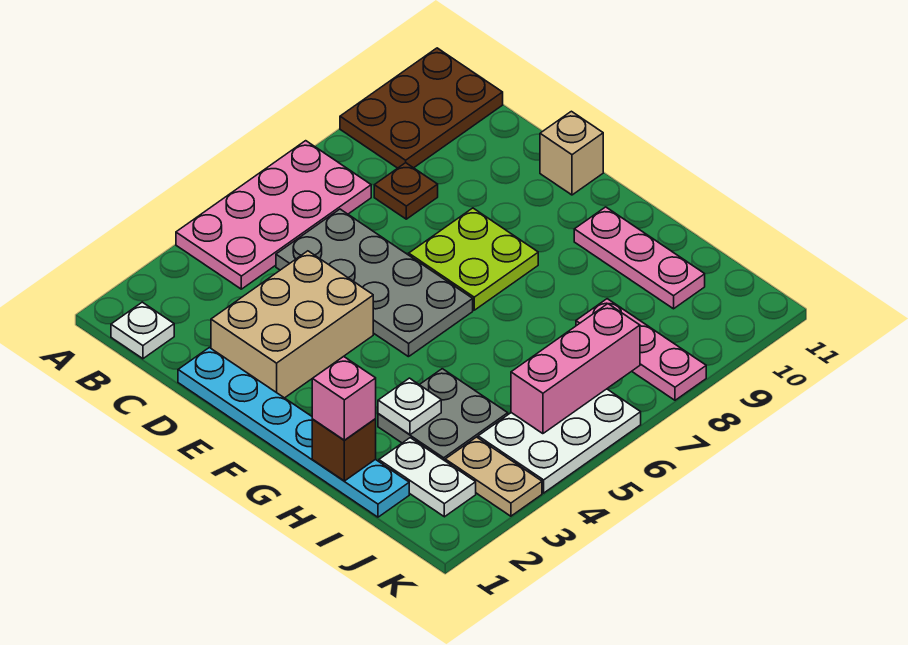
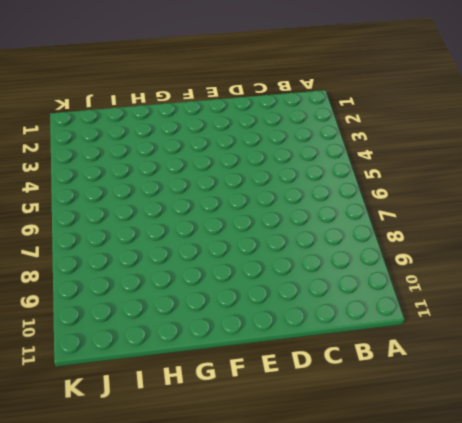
none -> pink 2x4 plate [176,141,371,289]
none -> brown 2x3 plate [340,48,503,168]
none -> white 1x1 plate [111,302,174,359]

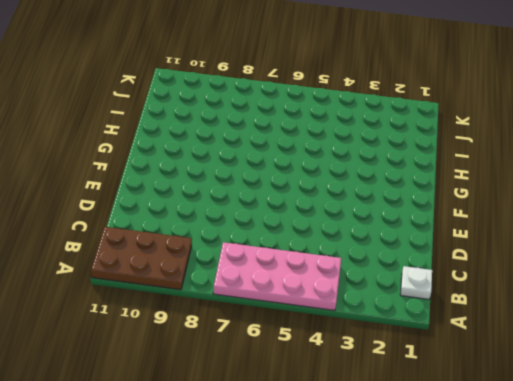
none -> grey 2x4 plate [276,209,473,357]
none -> brown 1x1 plate [374,163,438,219]
none -> cyan 1x6 plate [178,348,409,517]

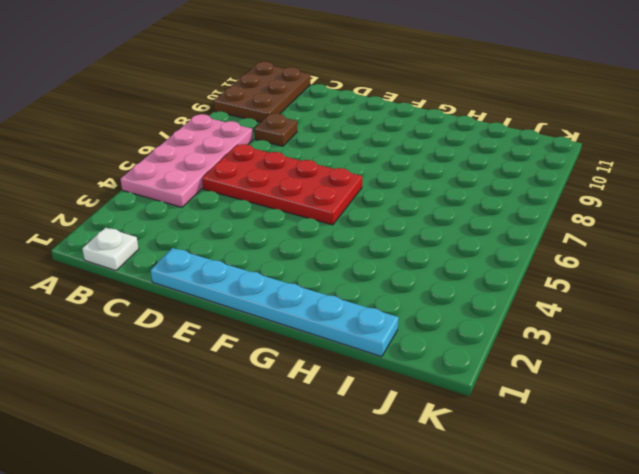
red 2x4 plate [202,144,362,225] -> grey 2x4 plate [276,209,473,357]
none -> tan 2x3 brick [211,251,373,398]
none -> lime 2x2 plate [409,208,538,310]
none -> tan 1x1 brick [540,111,603,195]

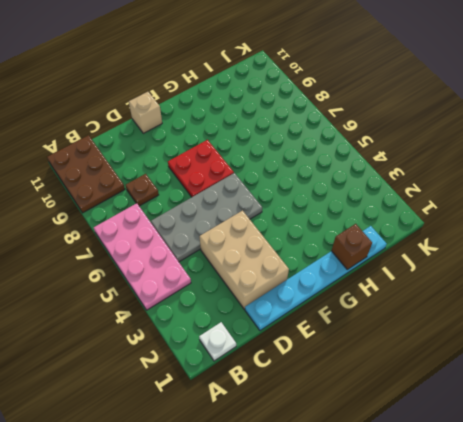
red 2x2 plate [168,140,234,197] -> lime 2x2 plate [409,208,538,310]
none -> pink 1x3 plate [574,207,705,309]
none -> grey 2x2 plate [378,369,508,461]
none -> white 1x2 plate [379,438,476,517]

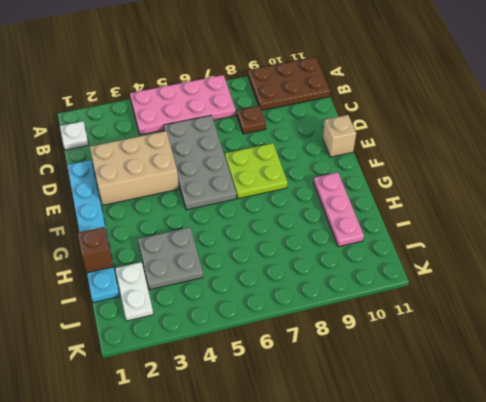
none -> pink 1x3 plate [576,299,706,400]
none -> tan 1x2 plate [445,437,542,516]
none -> white 2x3 plate [478,389,641,493]

